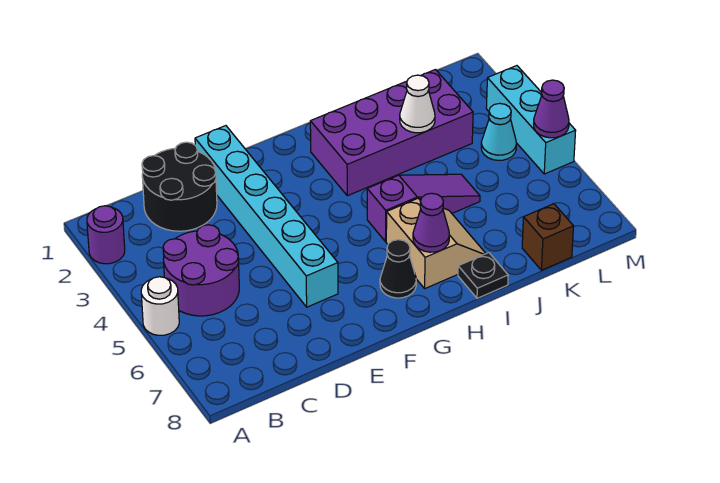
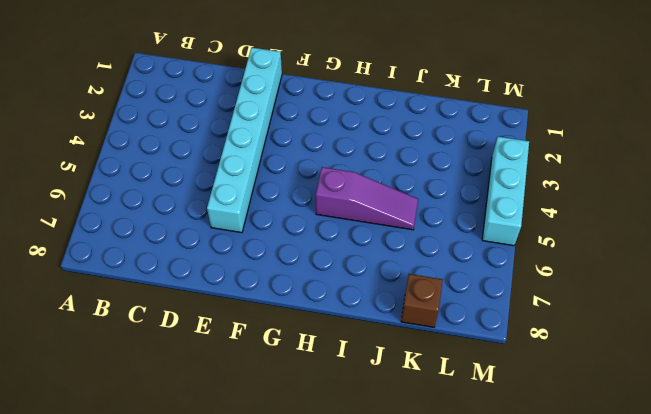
none -> purple 1x1 round brick [87,206,125,264]
none -> white 1x1 round brick [141,277,179,335]
none -> purple 2x2 round brick [163,225,239,316]

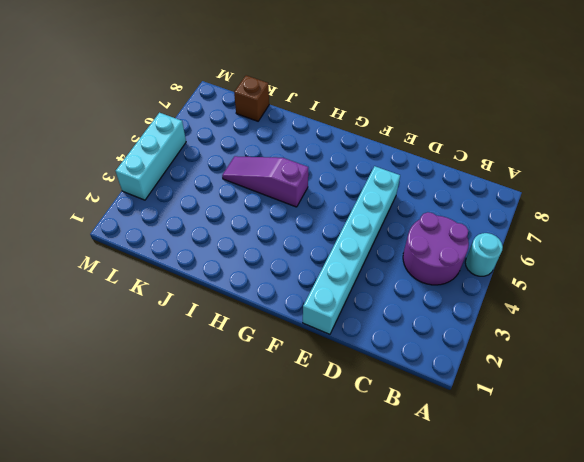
cyan 1x1 round brick [465,233,503,276] -> white 1x1 round brick [141,277,179,335]
none -> purple 1x1 round brick [87,206,125,264]
none -> black 2x2 round brick [142,142,217,231]
none -> black 1x1 cone [380,240,416,298]

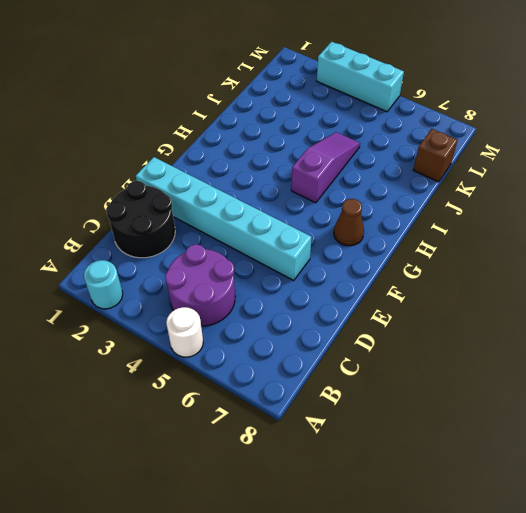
cyan 1x1 round brick [84,260,123,309] -> purple 1x1 round brick [87,206,125,264]
brown 1x1 cone [334,199,364,246] -> black 1x1 cone [380,240,416,298]
none -> purple 2x4 brick [310,70,473,196]
none -> tan 2x2 slope [386,198,486,288]
none -> black 1x1 plate [458,253,508,298]

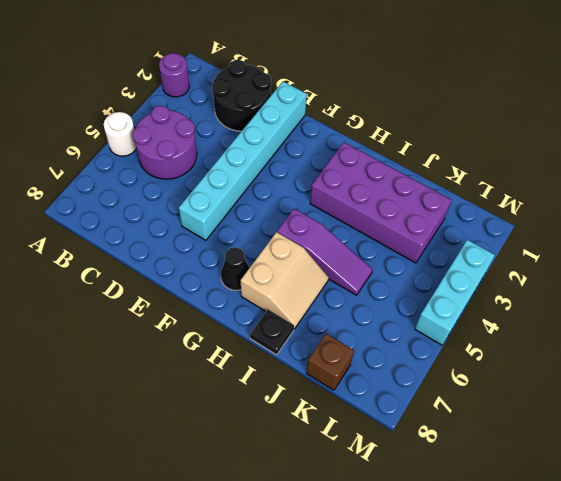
none -> cyan 1x1 cone [481,103,516,160]
none -> purple 1x1 cone [413,193,449,252]
none -> white 1x1 cone [400,75,435,133]

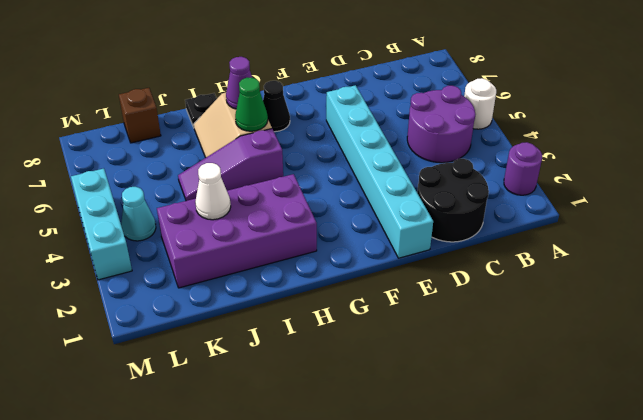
green 1x1 cone [235,78,268,131] -> none
none -> purple 1x1 cone [534,80,569,138]

